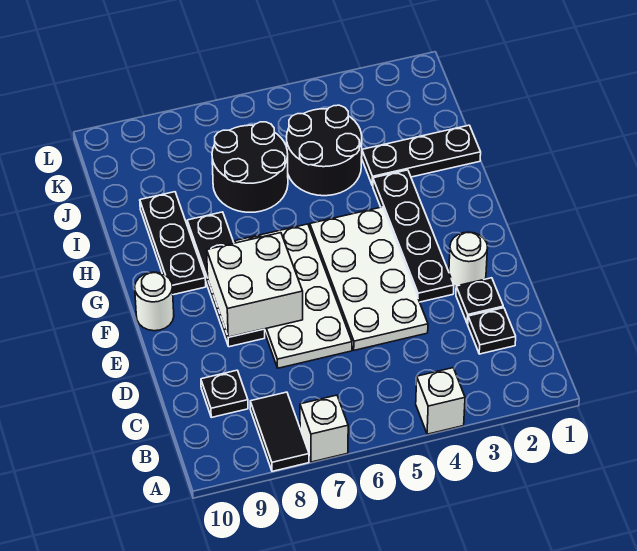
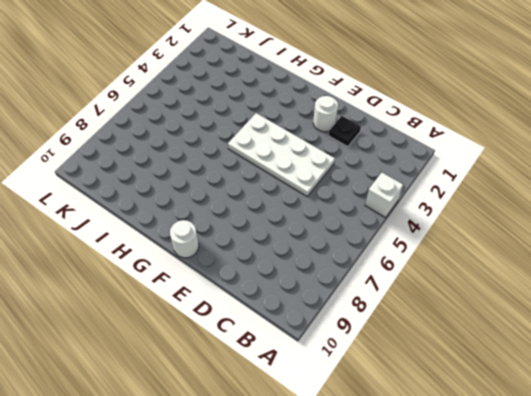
none -> white 1x1 brick [300,395,348,462]
none -> black 1x2 tile [250,392,309,471]
none -> black 1x1 plate [468,308,516,354]

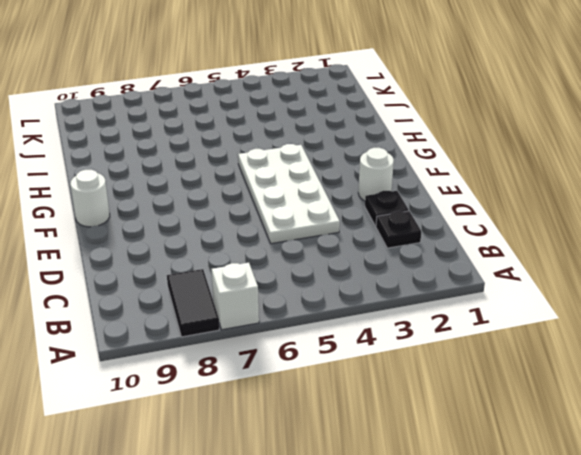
none -> white 1x1 brick [416,368,465,434]
none -> black 1x1 plate [201,370,248,417]
none -> white 2x4 plate [235,224,352,368]

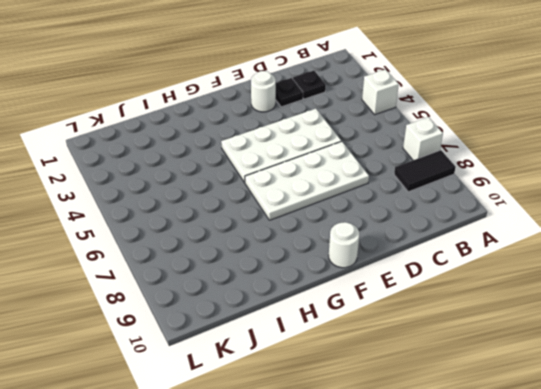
none -> black 1x1 plate [201,370,248,417]
none -> black 1x4 plate [373,170,454,302]
none -> black 1x4 plate [187,212,265,347]

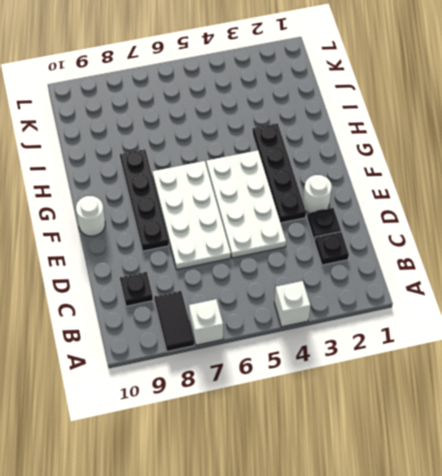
none -> black 1x3 plate [140,192,206,295]
none -> black 1x3 plate [362,125,481,186]
none -> black 2x2 round brick [287,105,362,196]

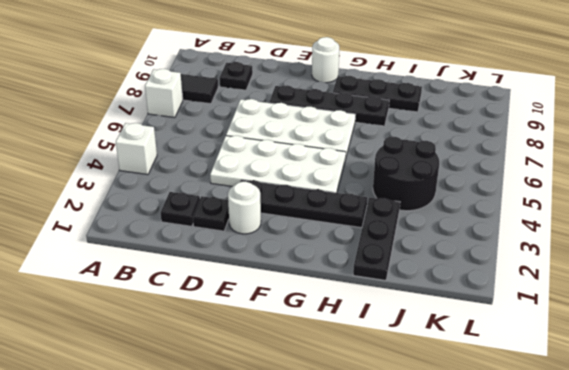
none -> black 2x2 round brick [212,122,288,212]
none -> white 2x2 brick [207,233,303,337]

